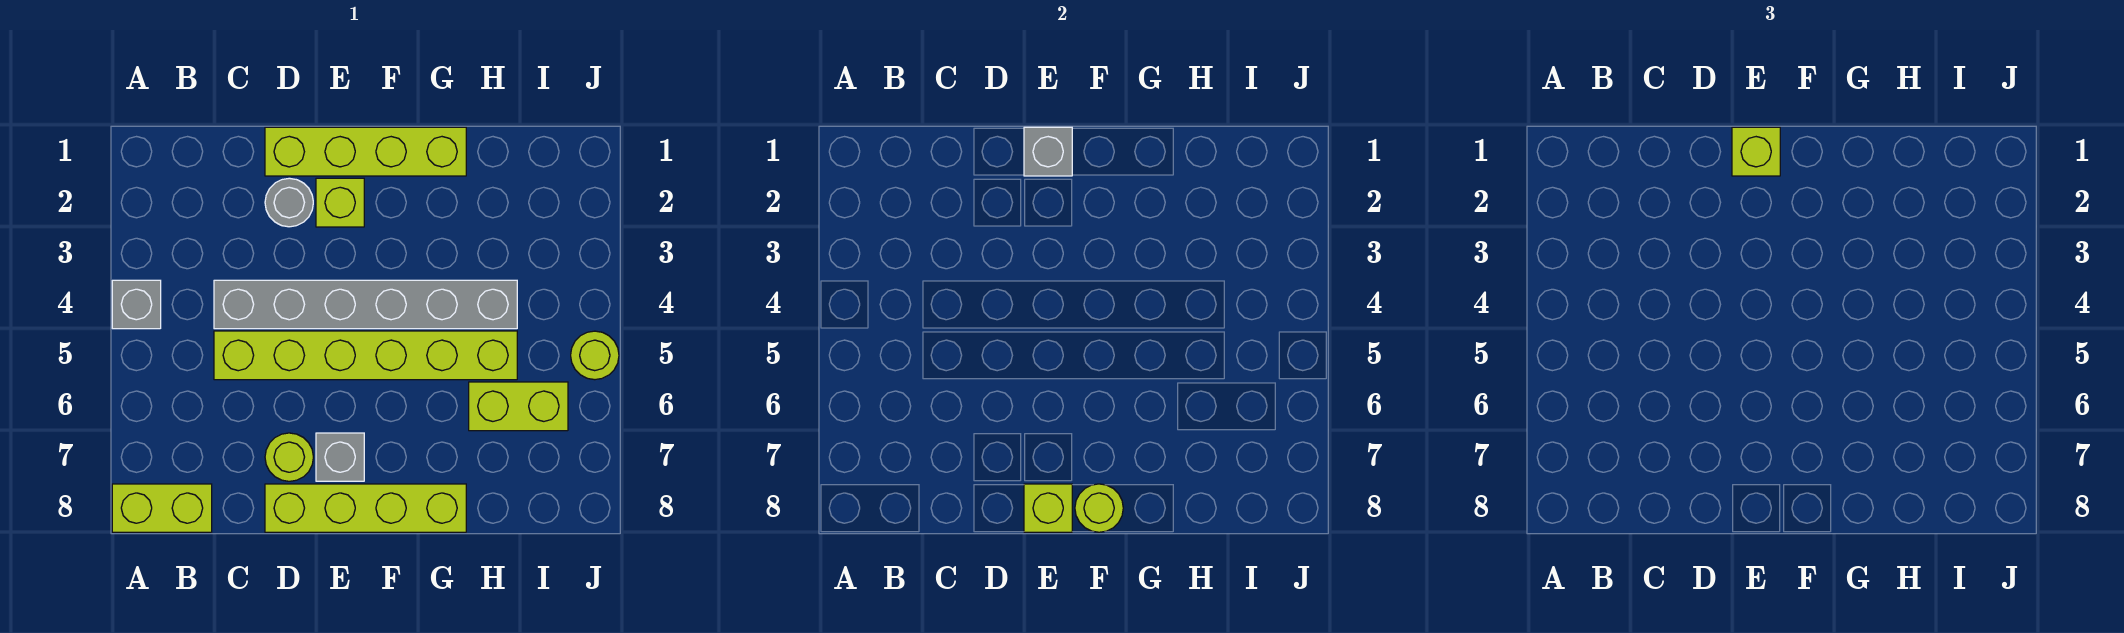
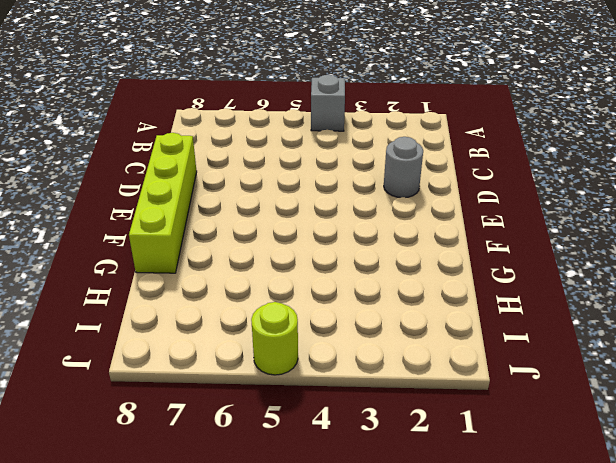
none -> lime 1x2 brick [112,484,212,532]
none -> grey 1x6 brick [214,280,517,329]
none -> lime 1x6 brick [214,331,517,380]

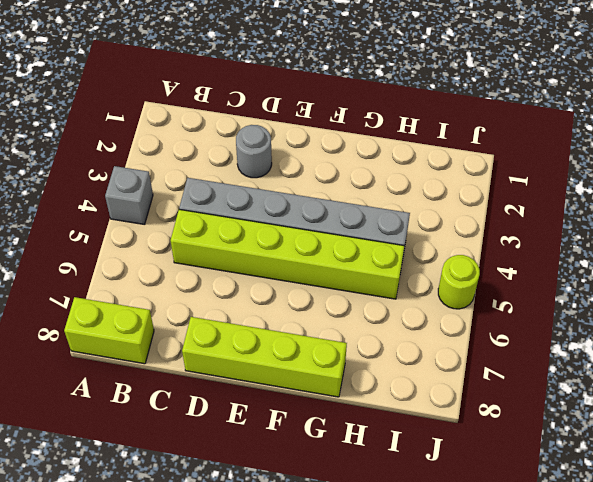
none -> lime 1x4 brick [265,127,466,176]
none -> lime 1x1 round brick [265,433,313,481]
none -> lime 1x1 brick [316,178,364,227]

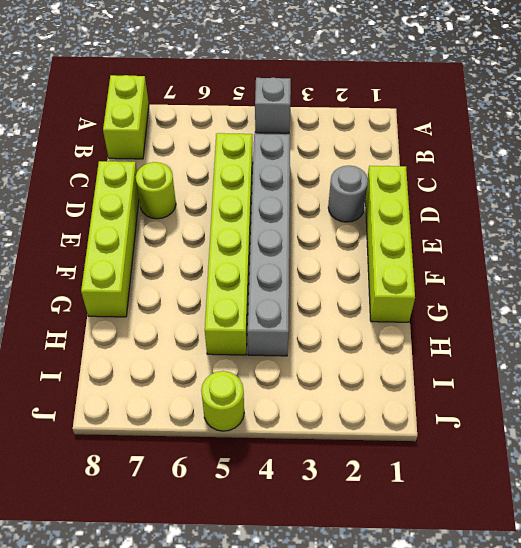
none -> lime 1x1 brick [316,178,364,227]
none -> grey 1x1 brick [316,433,364,481]
none -> lime 1x2 brick [469,382,568,431]

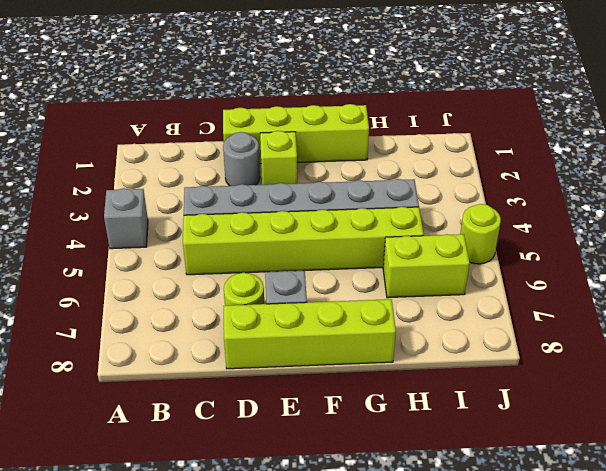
none -> lime 1x2 brick [112,484,212,532]
none -> grey 1x1 brick [1024,127,1072,176]
none -> lime 1x1 brick [1024,484,1072,532]

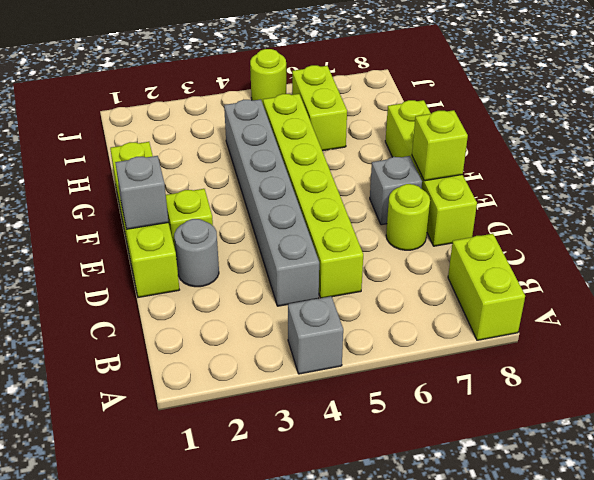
none -> lime 1x1 round brick [1075,484,1123,532]
none -> lime 1x1 brick [1732,127,1780,176]

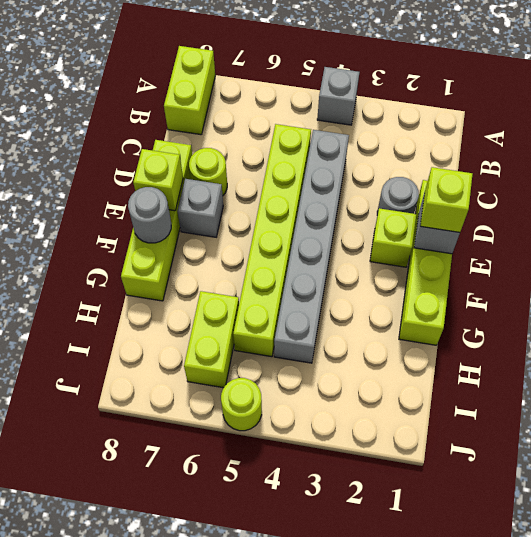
grey 1x1 round brick [128,187,171,243] -> lime 1x1 round brick [1075,484,1123,532]

